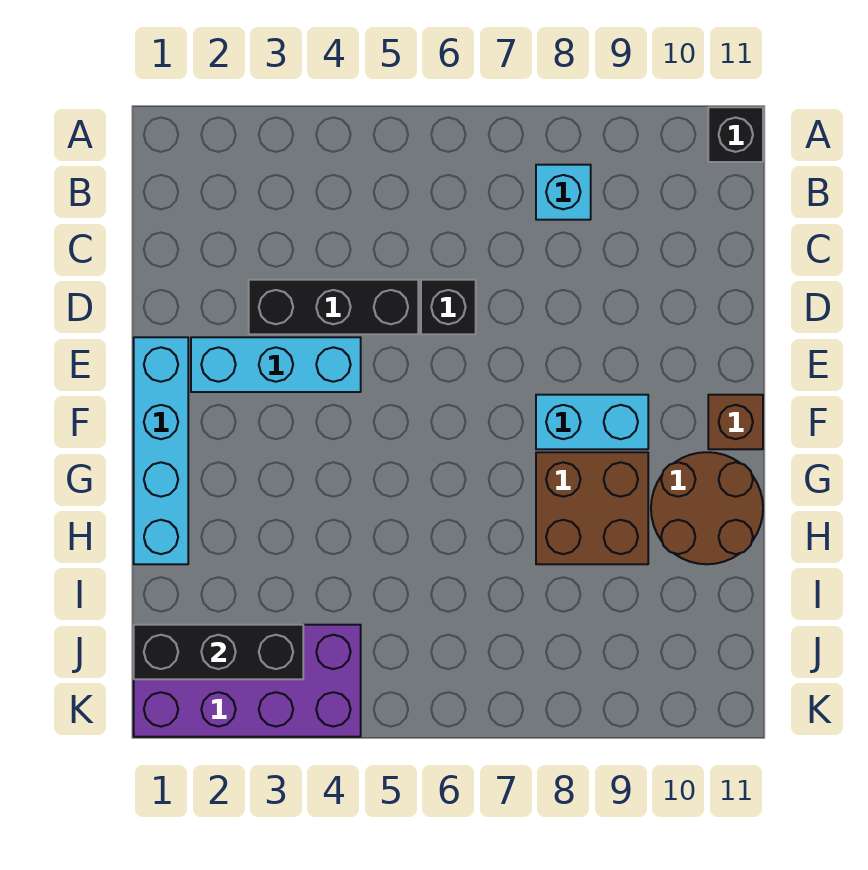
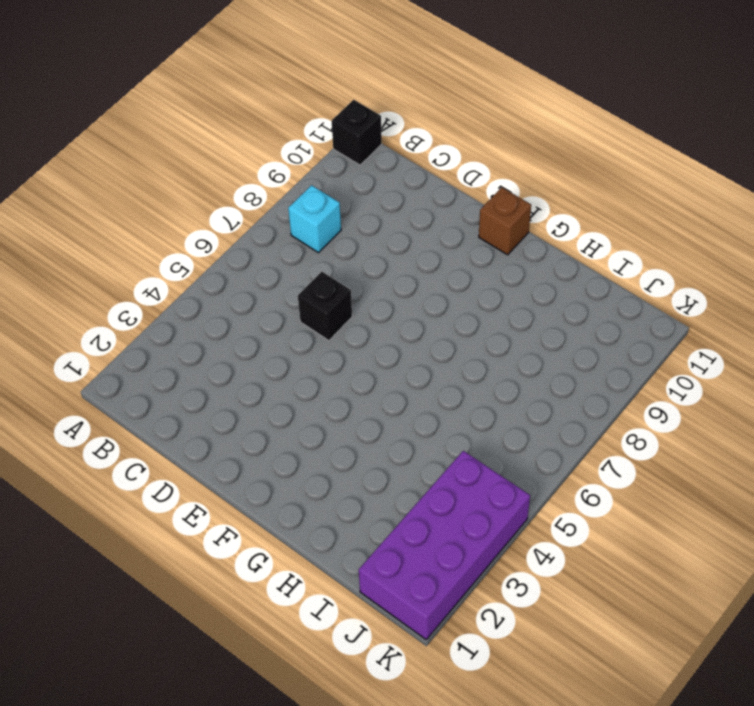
none -> black 1x3 brick [249,280,418,334]
none -> cyan 1x4 brick [134,337,188,564]
none -> cyan 1x3 brick [191,337,361,392]

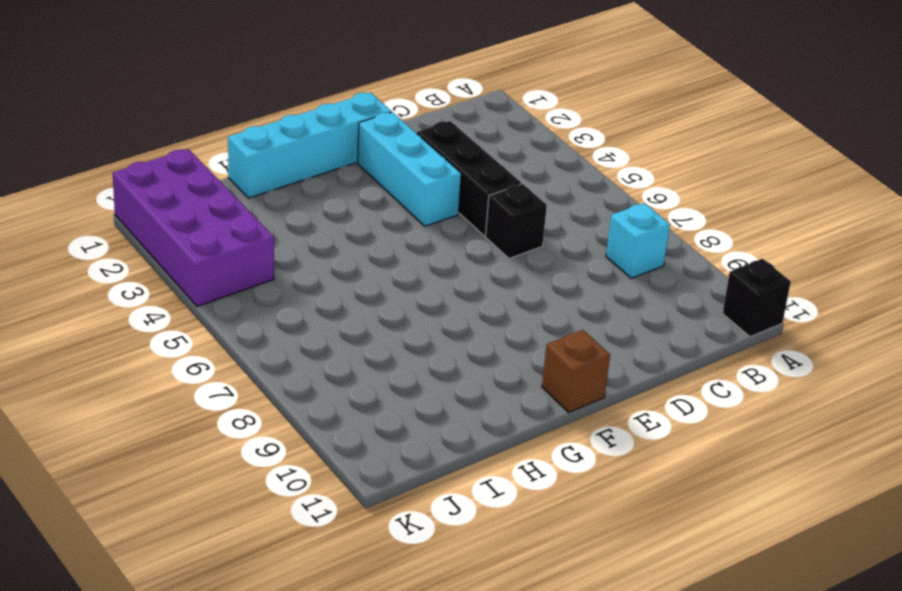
none -> cyan 1x2 brick [536,395,648,449]
none -> brown 2x2 brick [536,452,648,564]
none -> brown 2x2 round brick [651,452,763,564]

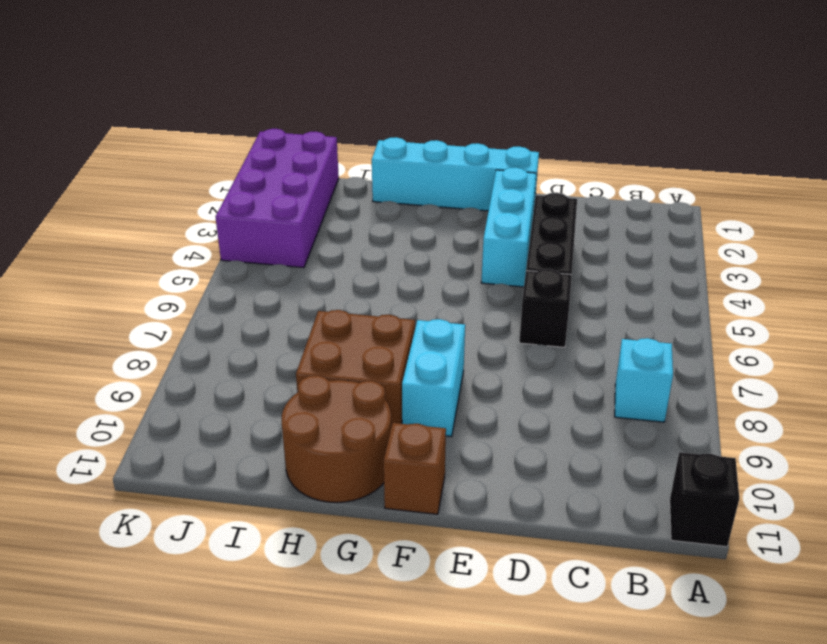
none -> black 1x3 brick [134,625,303,679]

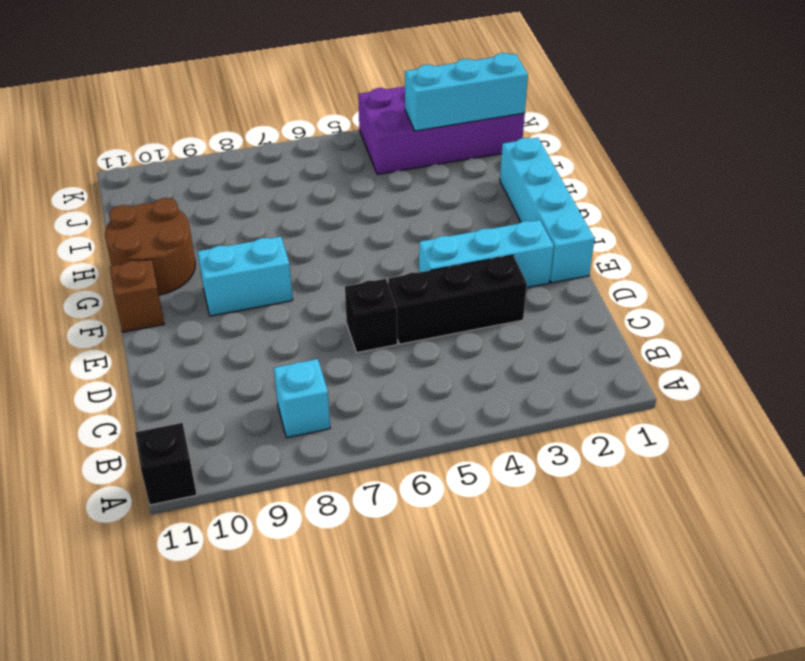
cyan 1x3 brick [405,53,528,131] -> black 1x3 brick [134,625,303,679]
none -> brown 2x2 brick [536,452,648,564]

